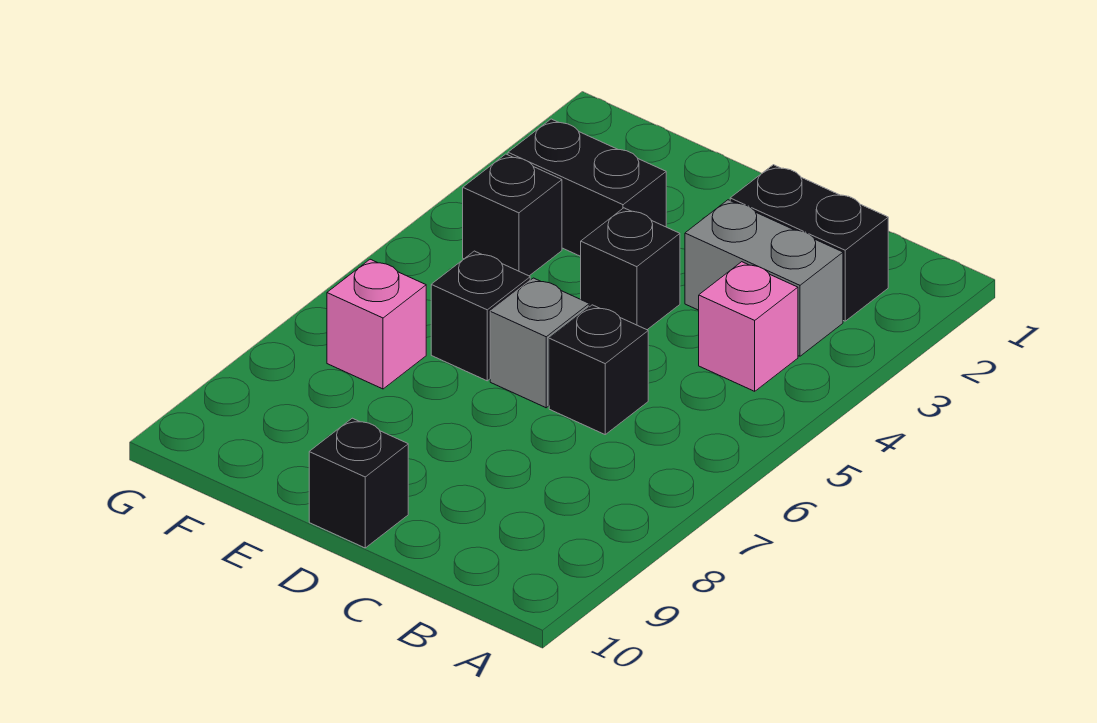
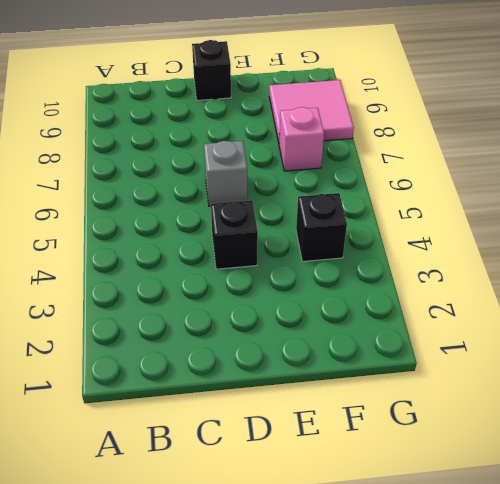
pink 2x2 tile [269,80,354,143] -> none
none -> black 1x2 brick [730,165,888,321]
none -> grey 1x2 brick [685,200,843,356]

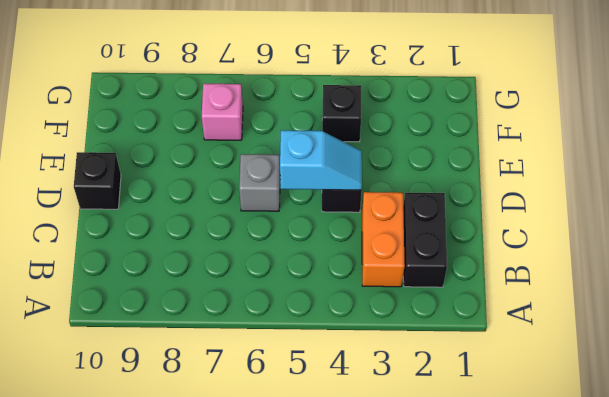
orange 1x2 brick [362,192,405,287] -> grey 1x2 brick [685,200,843,356]
cyan 1x2 slope [280,130,362,190] -> none
none -> pink 1x1 brick [699,262,798,391]
none -> black 1x1 brick [549,305,648,434]

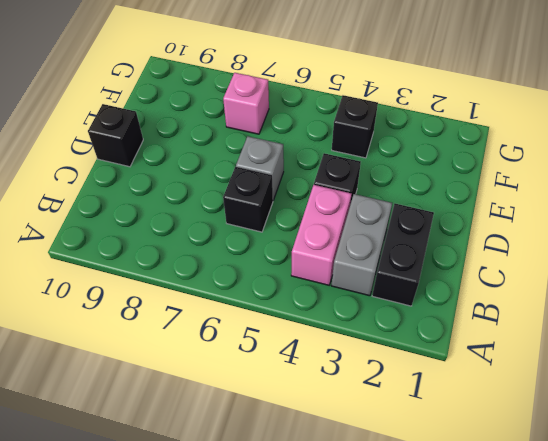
pink 1x2 brick [291,185,351,285] -> pink 1x1 brick [699,262,798,391]
none -> black 1x2 brick [508,119,666,256]
none -> black 1x1 brick [431,251,530,381]

